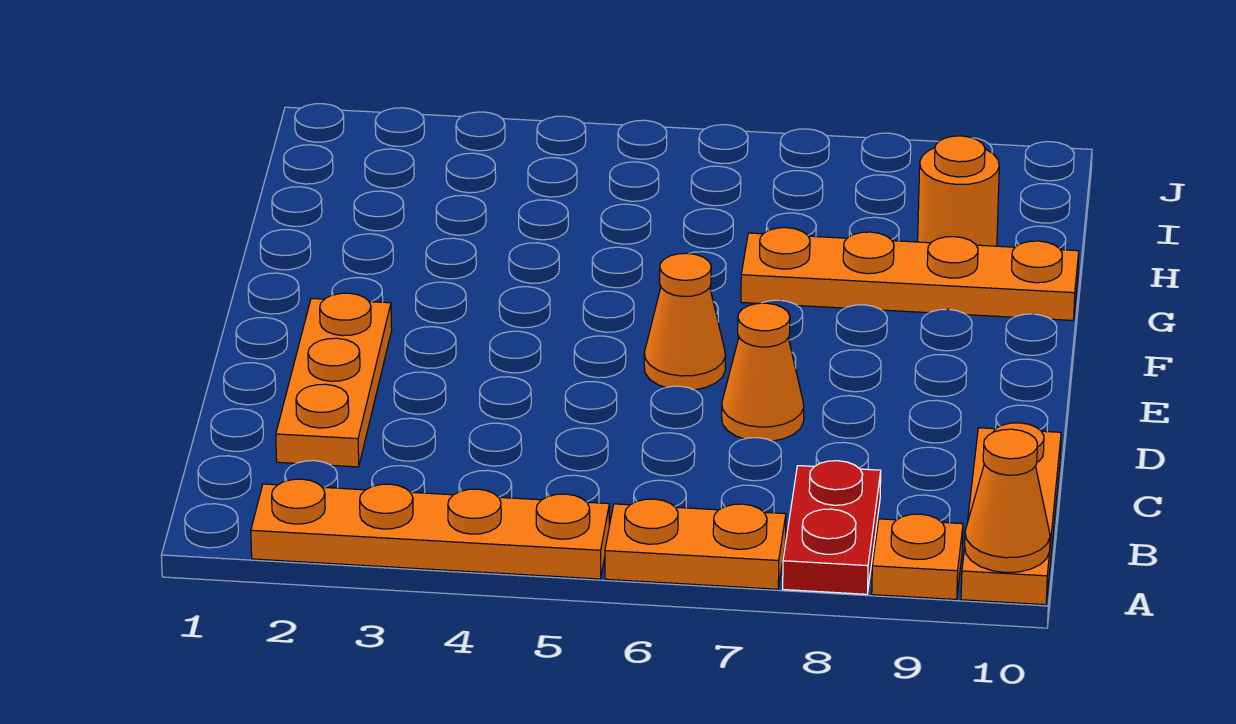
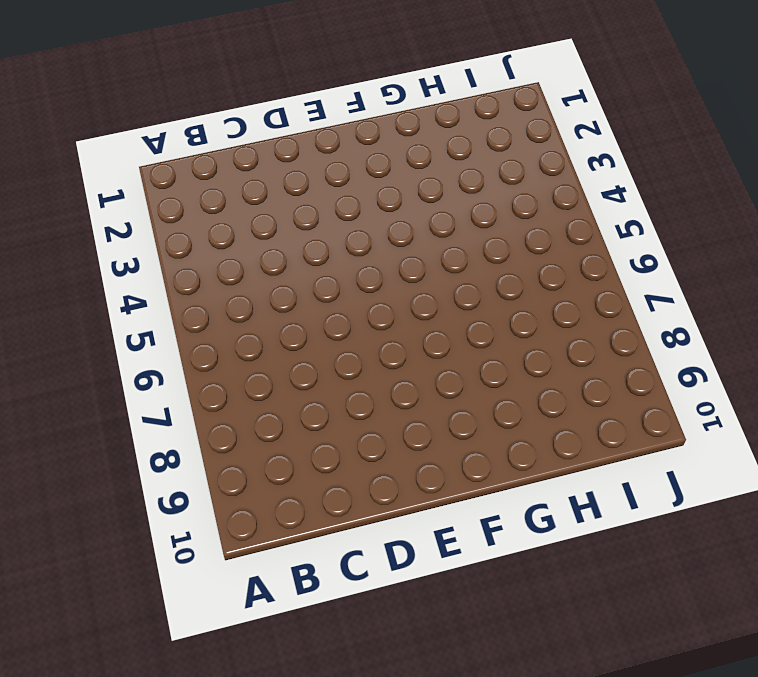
none -> orange 1x4 plate [251,479,609,579]
none -> orange 1x2 plate [605,499,786,589]

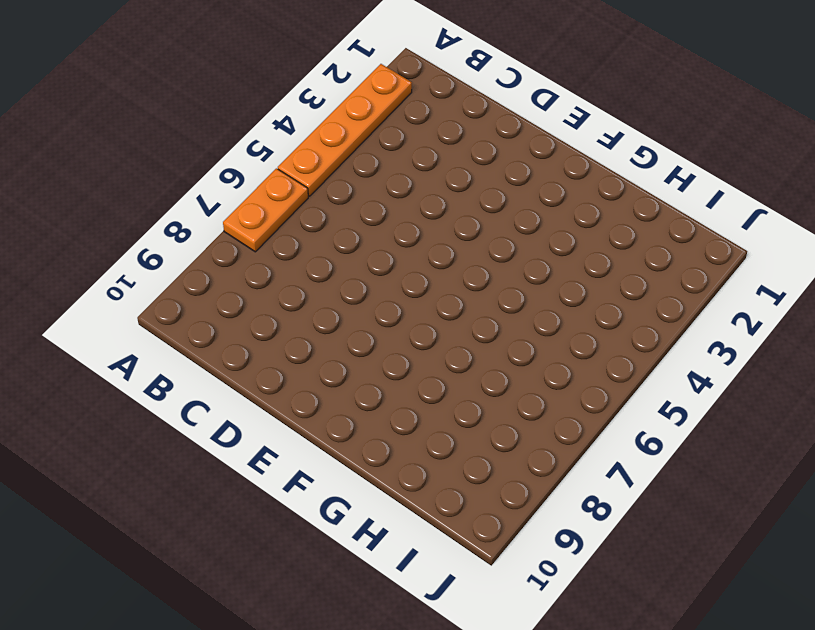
none -> red 1x2 plate [783,461,881,594]
none -> orange 1x1 plate [872,514,963,599]

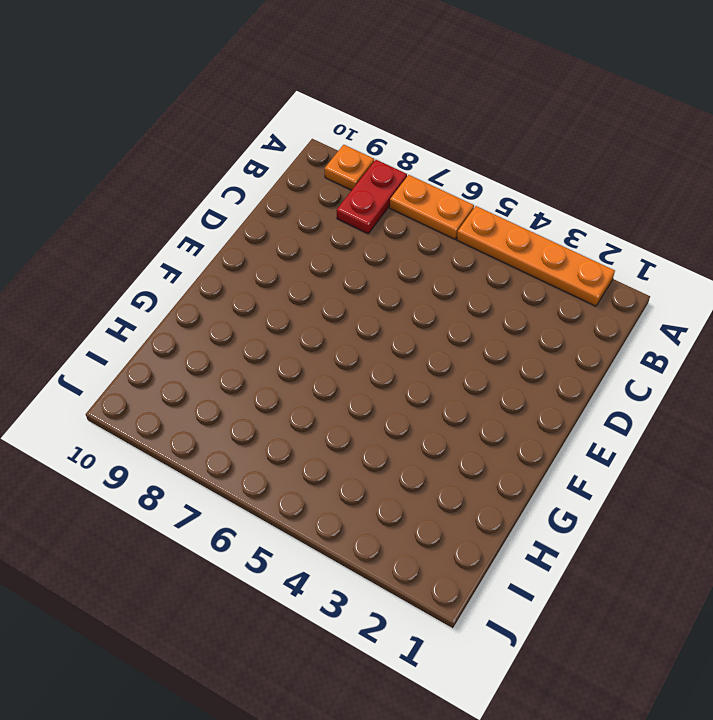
none -> orange 1x3 plate [961,423,1061,605]
none -> orange 1x3 plate [276,293,392,467]

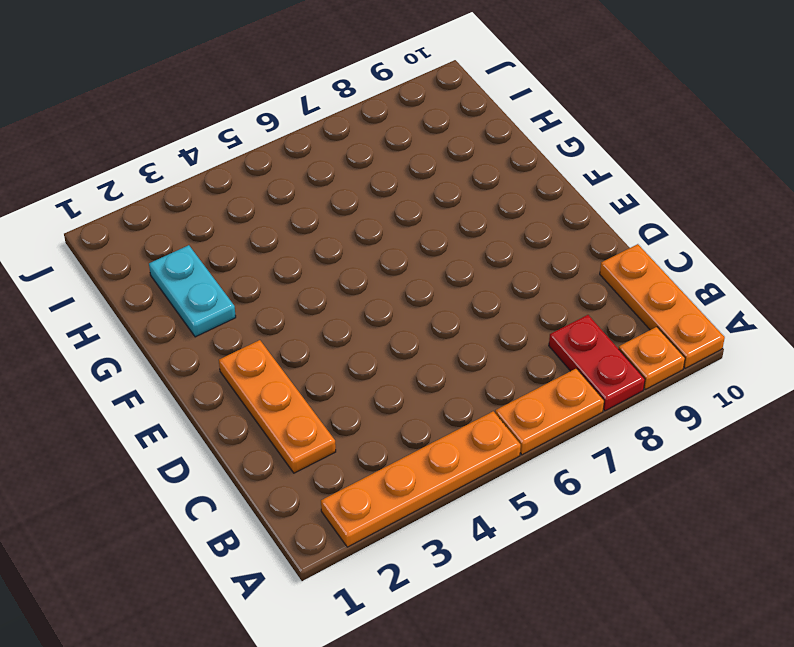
cyan 1x2 plate [149,245,236,337] -> none
none -> orange 1x1 cone [722,303,804,441]
none -> orange 1x1 cone [644,253,726,390]

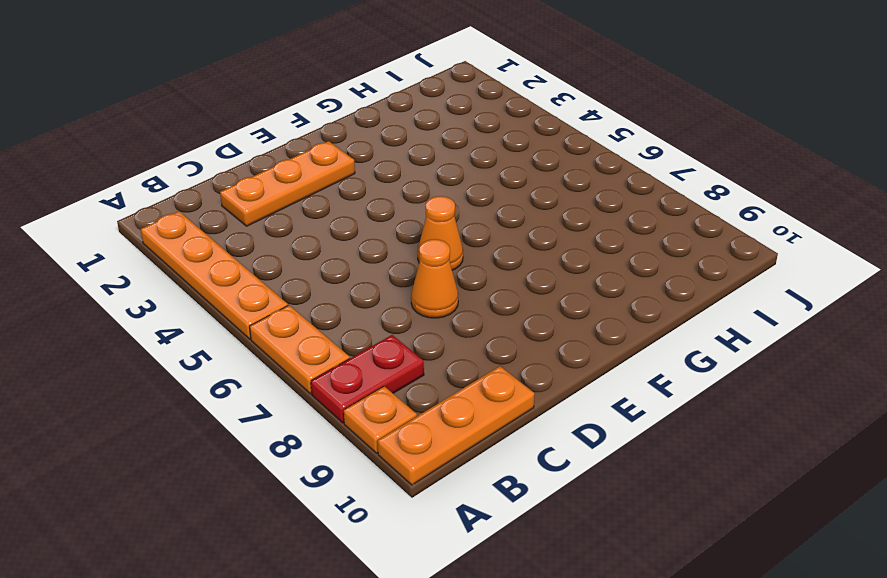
none -> orange 1x4 plate [741,228,1079,320]
none -> orange 1x1 round brick [918,136,999,246]

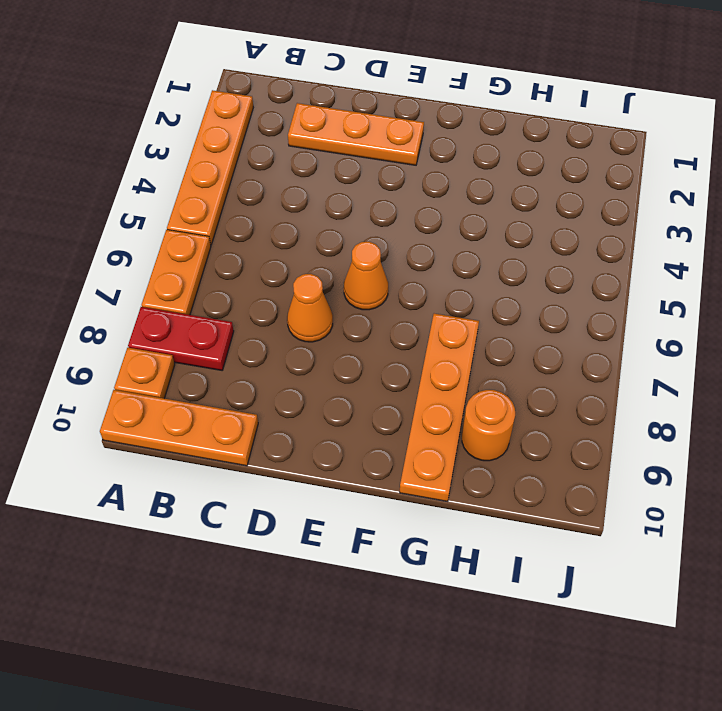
none -> orange 1x1 cone [965,429,1050,572]

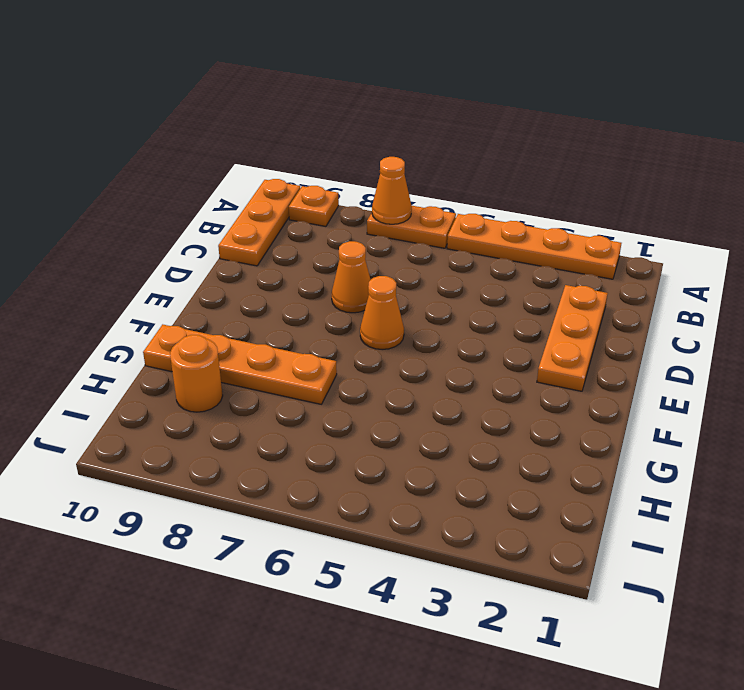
orange 1x1 cone [372,157,412,224] -> orange 1x1 cone moved to [965,429,1050,572]
none -> red 1x2 plate [783,461,881,594]

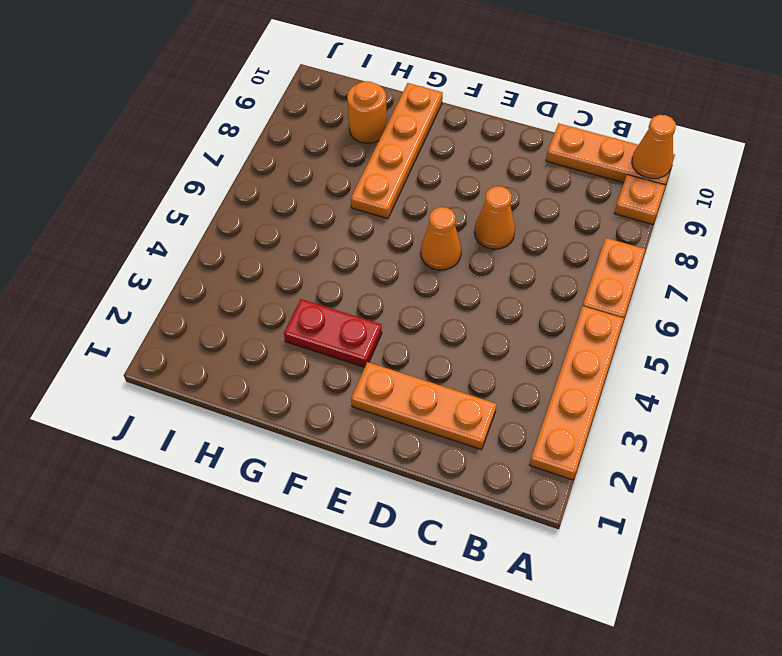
red 1x2 plate [284,299,382,367] -> red 1x2 plate moved to [783,461,881,594]

